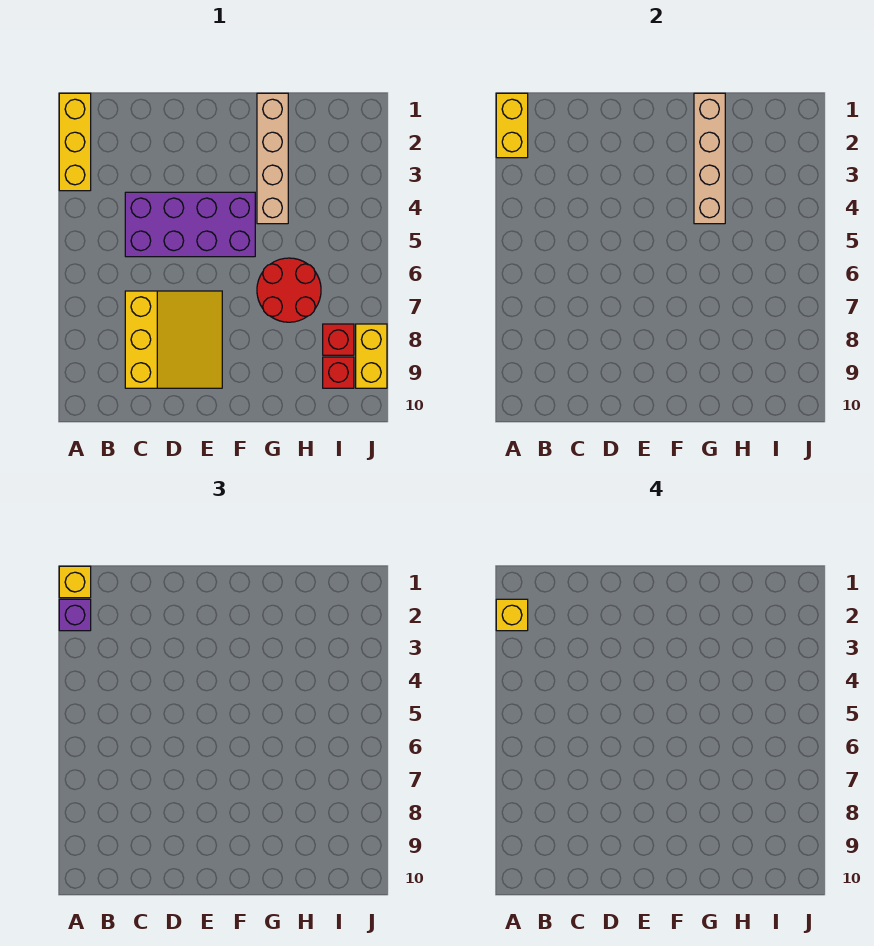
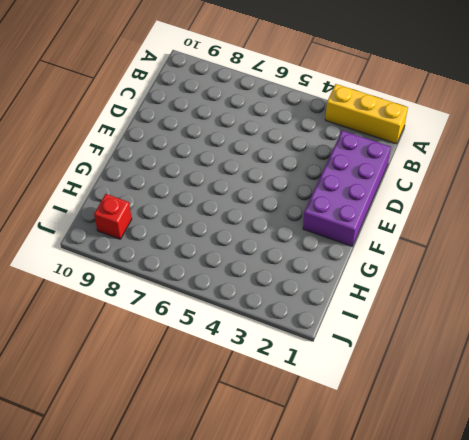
purple 2x4 brick [303,131,391,246] -> purple 2x4 brick moved to [125,192,255,257]
none -> yellow 3x3 slope [125,291,222,388]
none -> tan 1x4 brick [257,93,288,224]
none -> red 2x2 round brick [257,258,321,322]

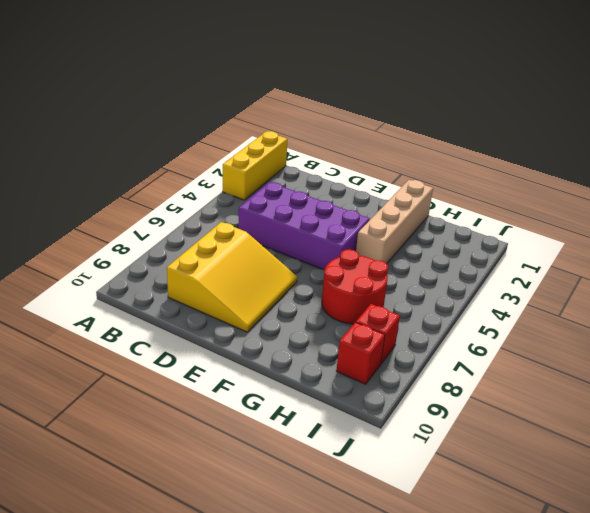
none -> yellow 1x2 brick [356,324,387,388]
none -> yellow 1x2 brick [496,93,528,158]
none -> tan 1x4 brick [694,93,725,224]

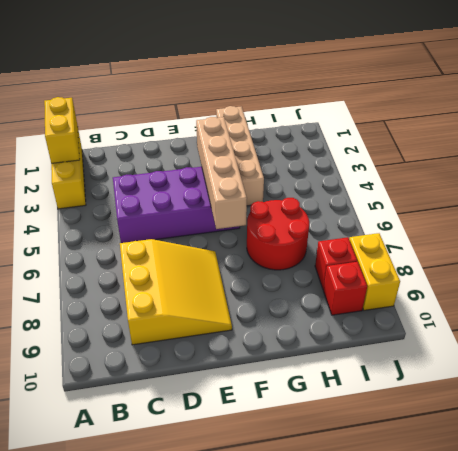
tan 1x4 brick [196,117,247,229] -> tan 1x4 brick moved to [694,93,725,224]
none -> yellow 1x1 brick [59,566,91,598]
none -> purple 1x1 brick [59,599,91,631]
none -> yellow 1x1 brick [496,599,528,631]

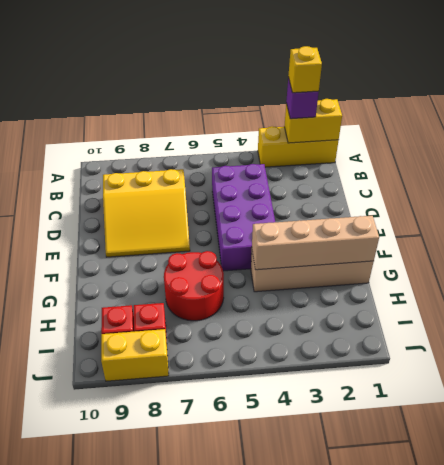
none -> yellow 1x1 brick [59,566,91,598]

